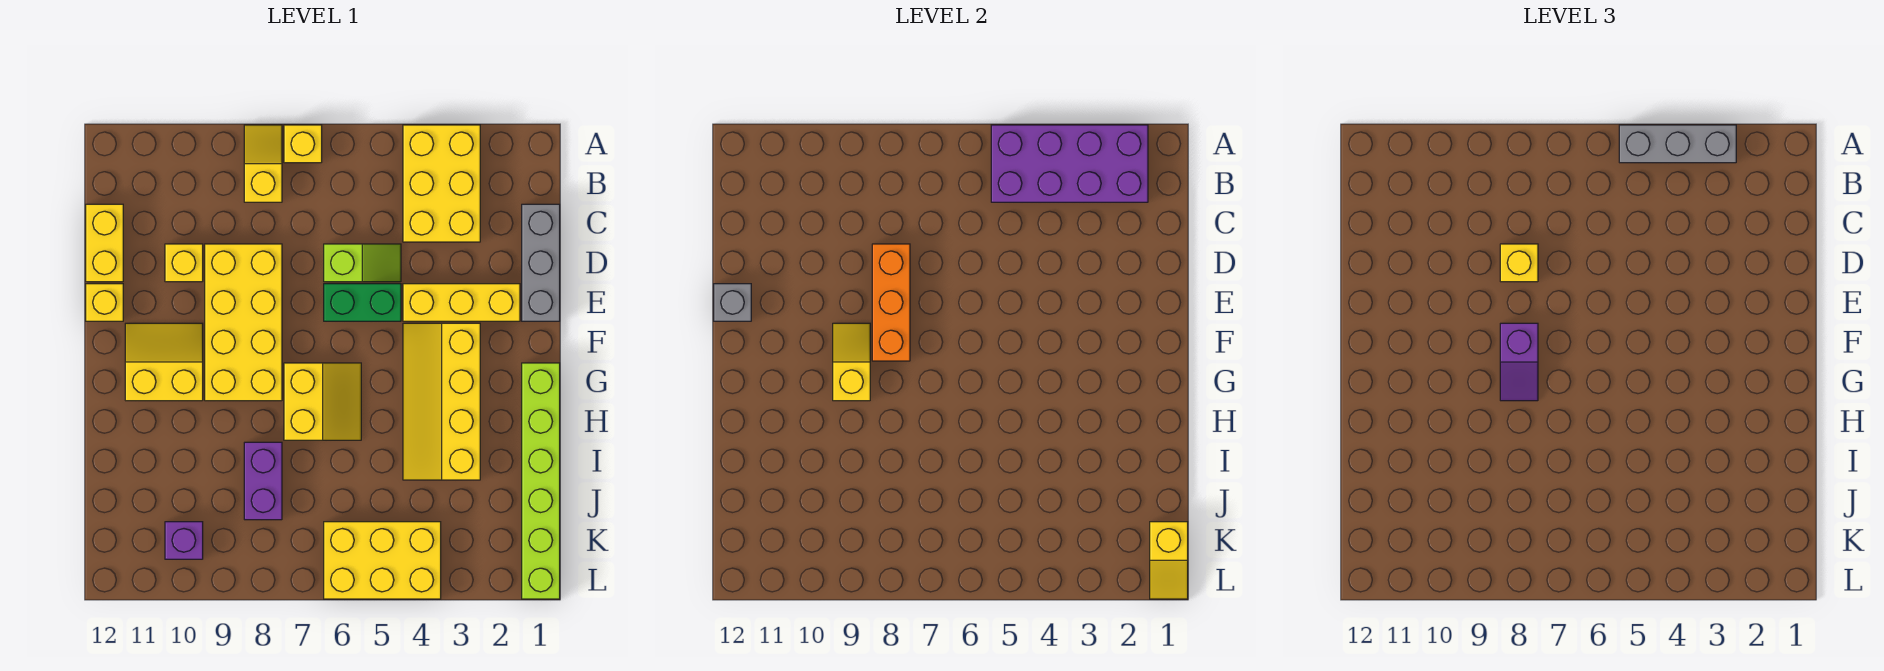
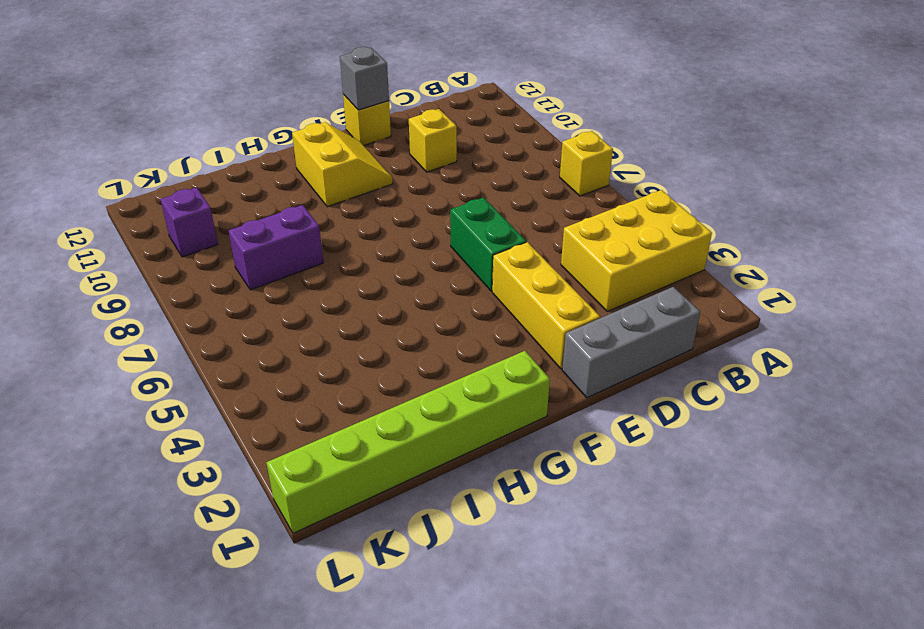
none -> yellow 1x2 slope [244,125,282,202]
none -> yellow 1x2 brick [86,204,123,282]
none -> lime 1x2 slope [324,244,401,282]

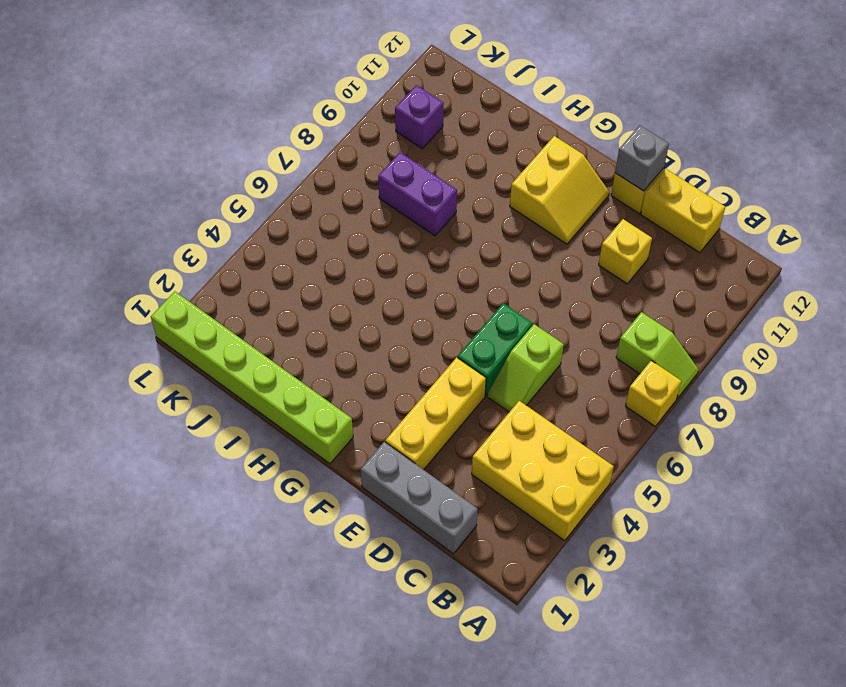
lime 1x2 slope [616,312,699,399] -> yellow 1x2 slope [244,125,282,202]
none -> yellow 2x4 brick [205,244,282,401]
none -> yellow 2x4 slope [403,323,480,480]
none -> yellow 2x2 slope [284,363,361,440]

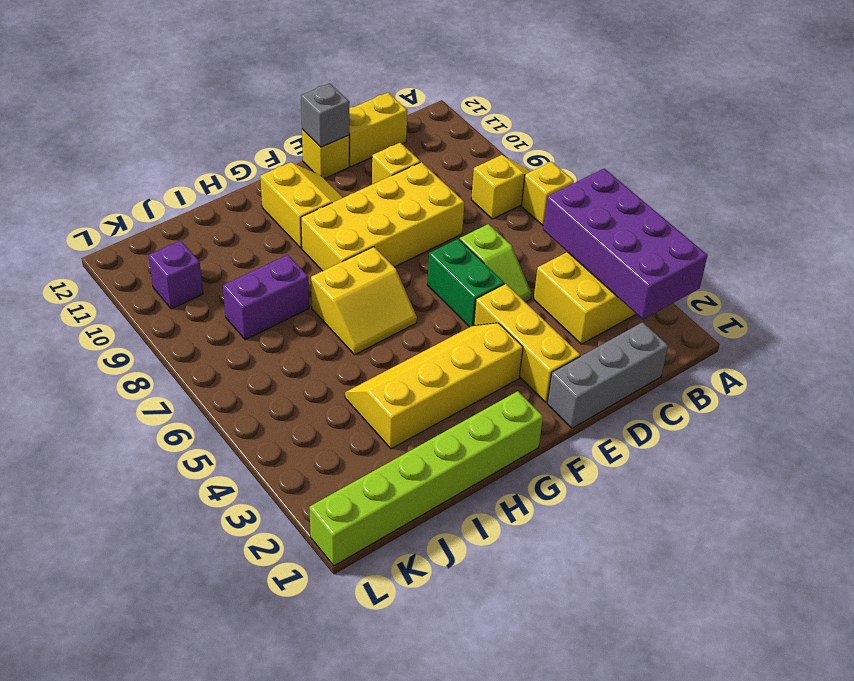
none -> yellow 2x3 brick [324,522,441,599]
none -> orange 1x3 brick [872,244,910,361]
none -> yellow 1x2 slope [833,323,870,401]

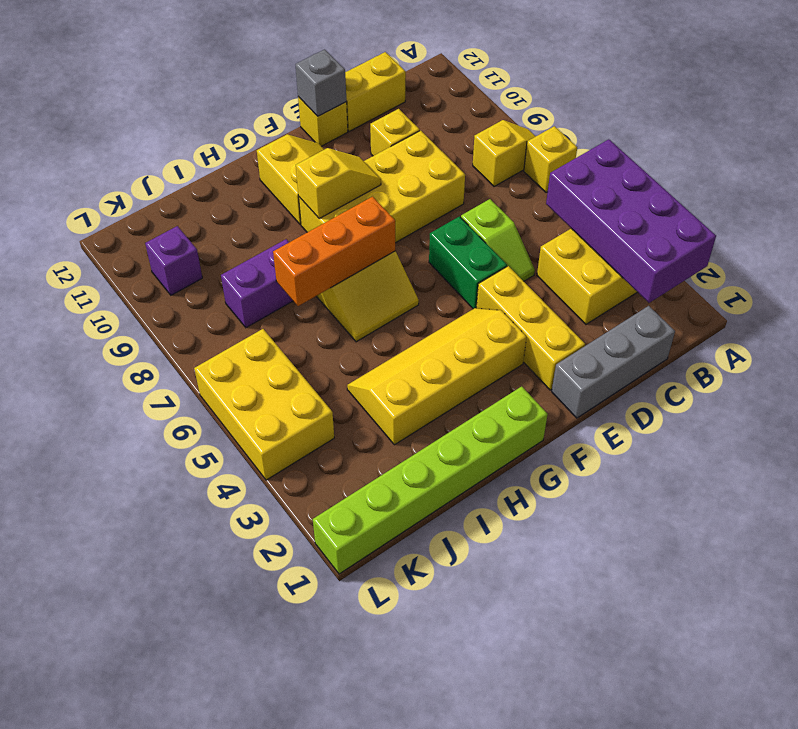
orange 1x3 brick [273,197,395,306] -> orange 1x3 brick moved to [872,244,910,361]
none -> yellow 1x2 slope [1150,522,1188,599]
none -> grey 1x3 brick [1619,125,1736,163]
none -> yellow 1x1 brick [1500,244,1538,282]

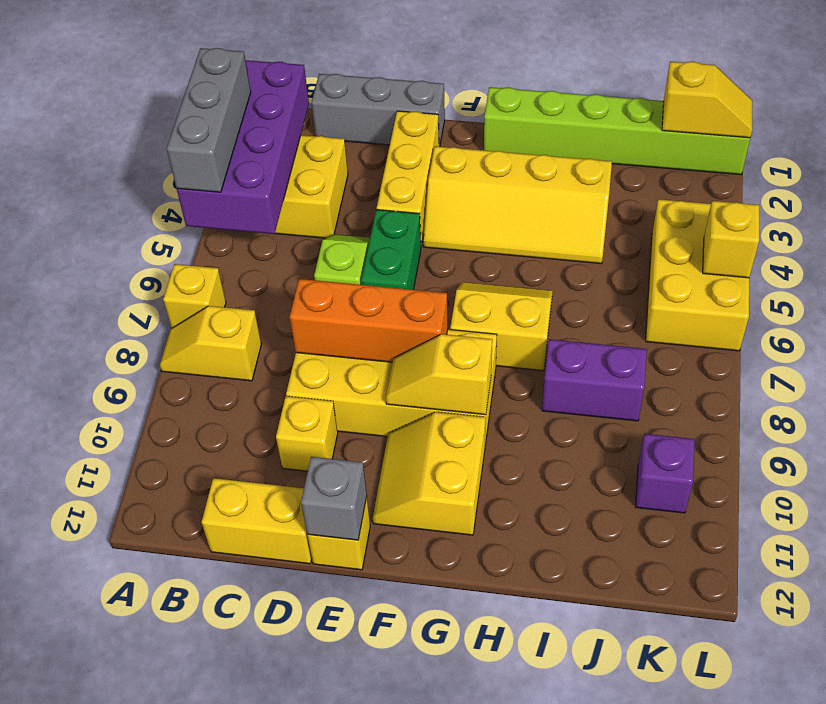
yellow 1x1 brick [703,201,759,278] -> yellow 1x1 brick moved to [1500,244,1538,282]
none -> purple 1x2 slope [1500,323,1538,401]

